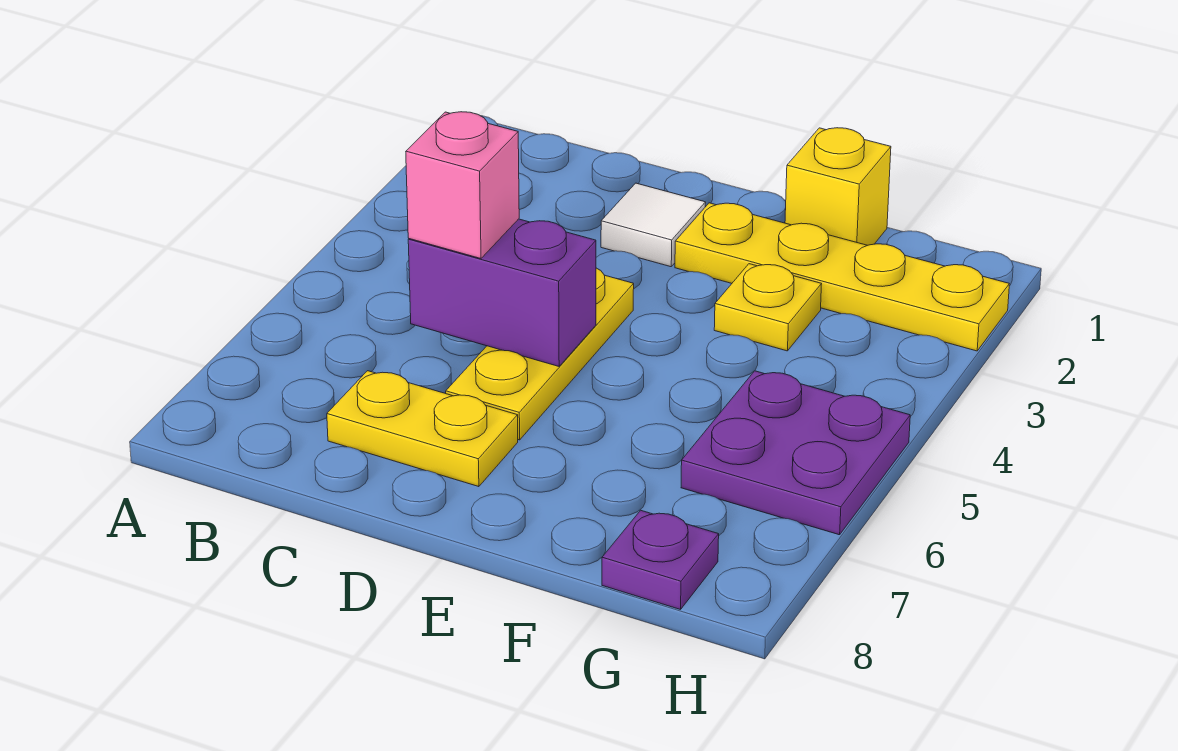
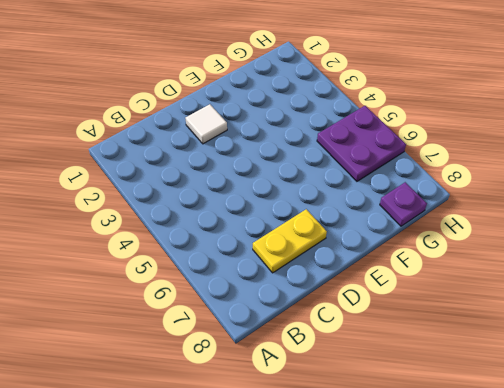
none -> yellow 1x3 plate [446,268,634,440]
none -> yellow 1x4 plate [675,203,1009,351]

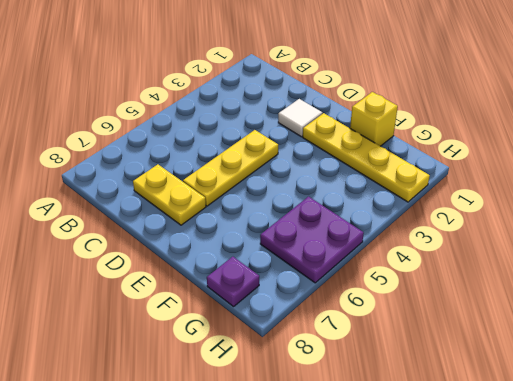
none -> yellow 1x1 plate [714,264,821,351]
none -> purple 1x2 brick [408,219,596,366]

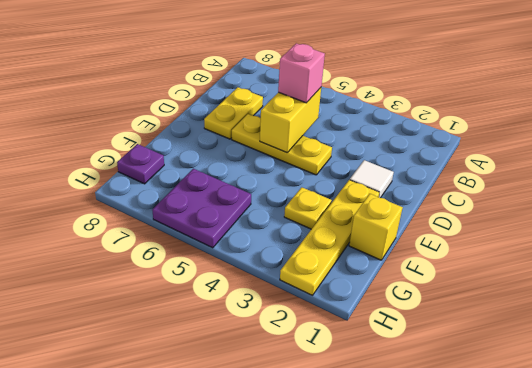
yellow 1x2 brick [260,88,321,153] -> purple 1x2 brick [408,219,596,366]

